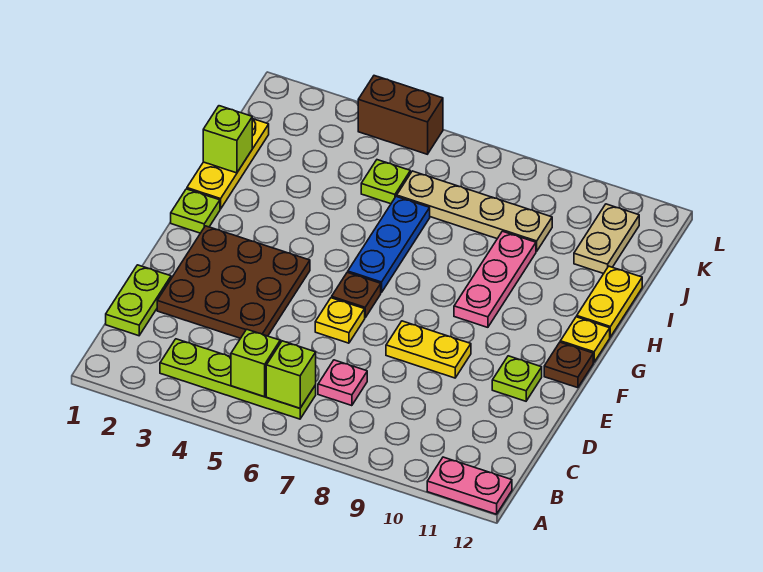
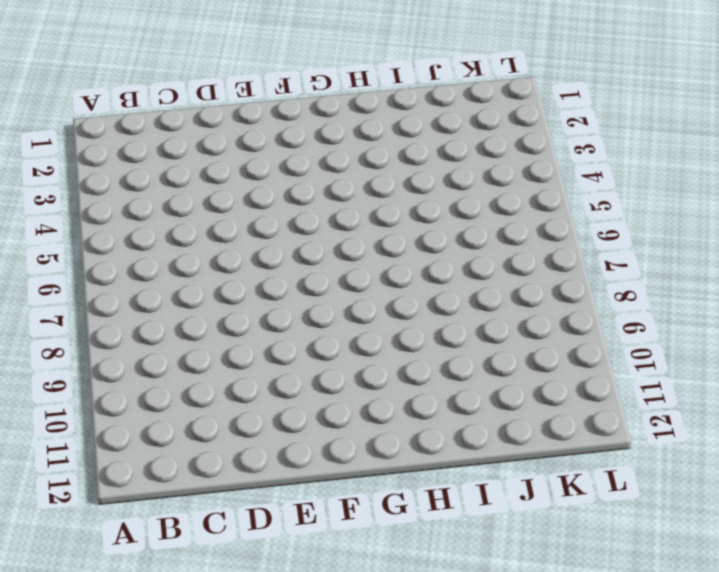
none -> pink 1x2 plate [427,457,512,514]
none -> lime 1x4 plate [160,339,316,419]
none -> lime 1x2 plate [106,265,171,336]

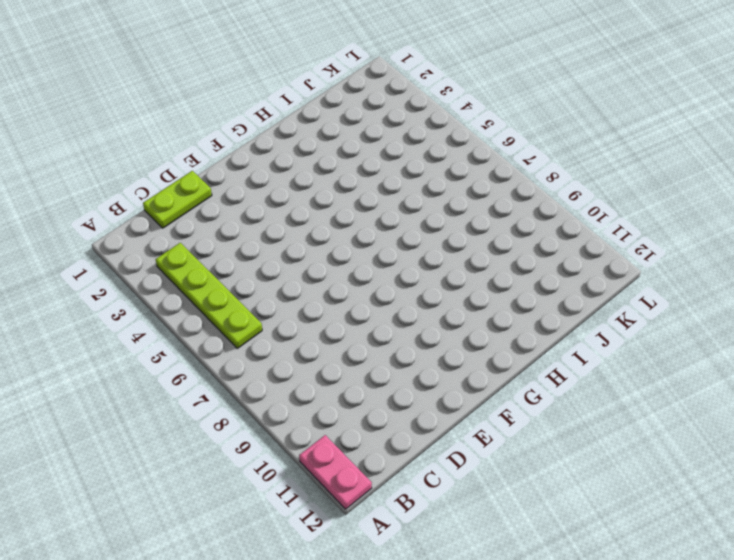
none -> pink 1x1 plate [318,360,367,406]
none -> brown 3x3 plate [157,226,310,338]
none -> yellow 1x1 plate [315,298,365,343]

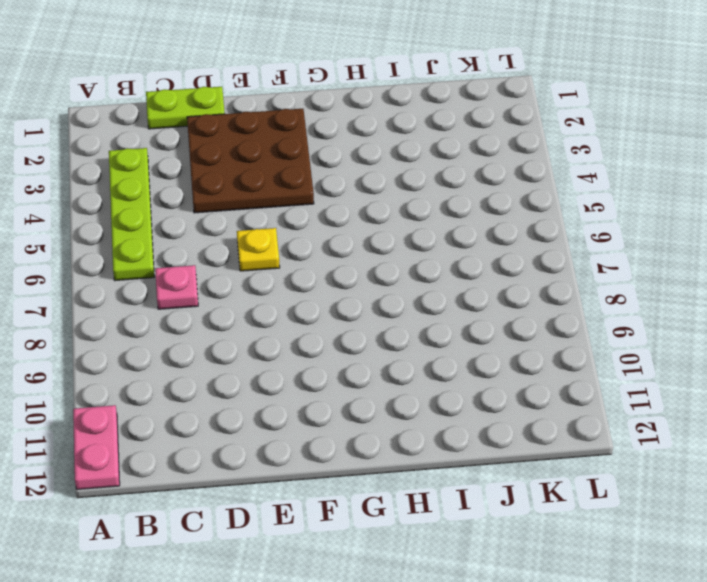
none -> yellow 1x2 plate [386,321,471,378]
none -> lime 1x1 plate [492,356,542,401]
none -> brown 1x1 plate [332,272,381,318]

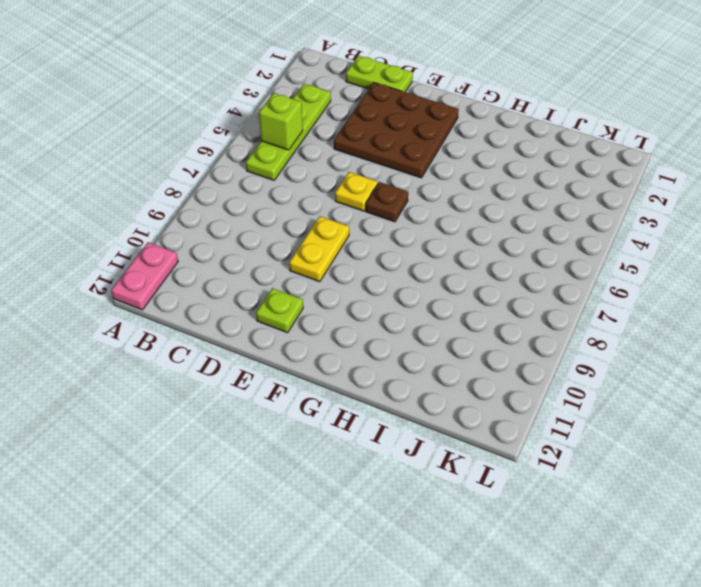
none -> pink 1x1 plate [318,360,367,406]
none -> brown 1x1 plate [544,342,593,388]
none -> lime 1x1 plate [171,189,220,233]

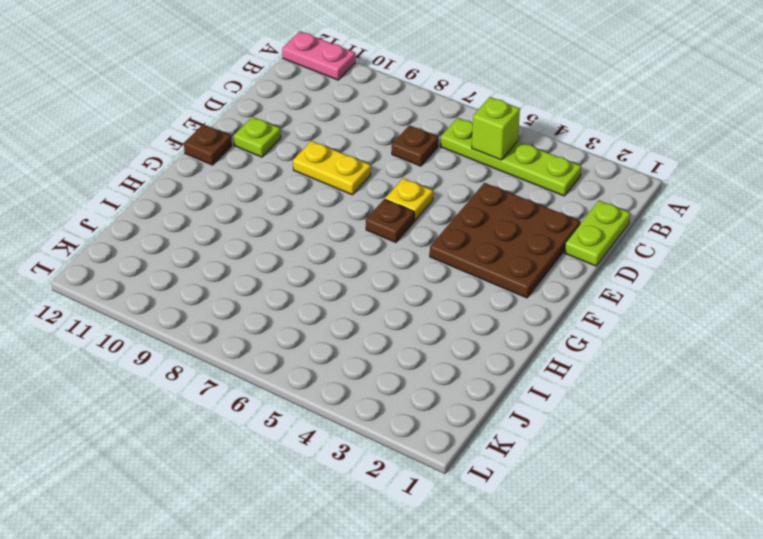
brown 1x1 plate [392,125,438,166] -> pink 1x1 plate [318,360,367,406]
none -> lime 1x1 plate [171,189,220,233]
none -> blue 1x3 plate [348,196,430,293]
none -> pink 1x3 plate [454,231,536,327]

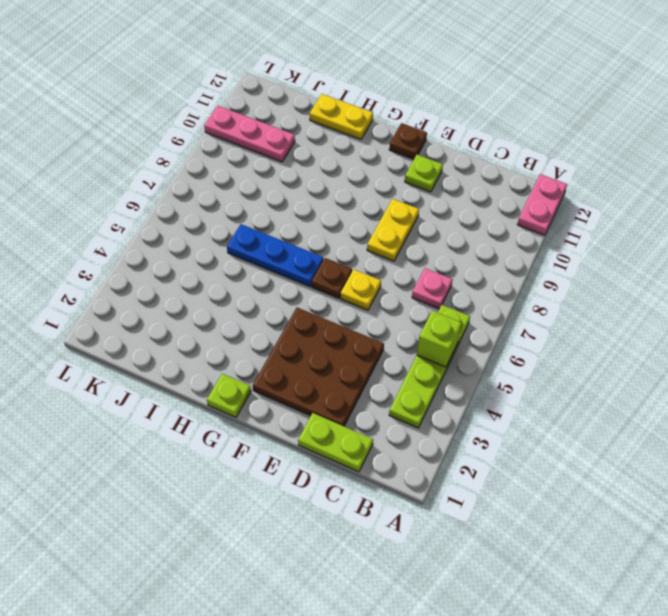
pink 1x3 plate [204,106,295,162] -> pink 1x3 plate moved to [454,231,536,327]
none -> yellow 1x1 plate [560,317,610,362]
none -> yellow 1x3 plate [187,119,269,209]
none -> lime 1x1 plate [361,160,410,204]

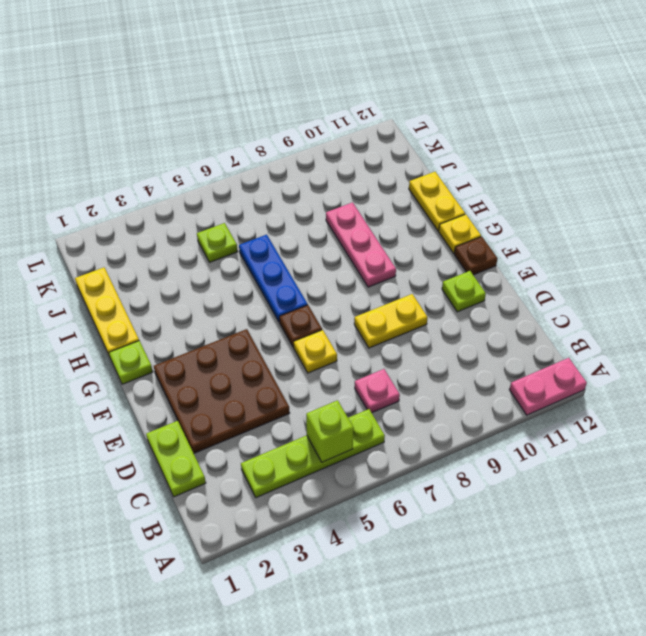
none -> tan 1x4 plate [397,171,552,251]
none -> tan 1x2 plate [574,204,639,274]
none -> brown 1x2 brick [358,76,443,154]

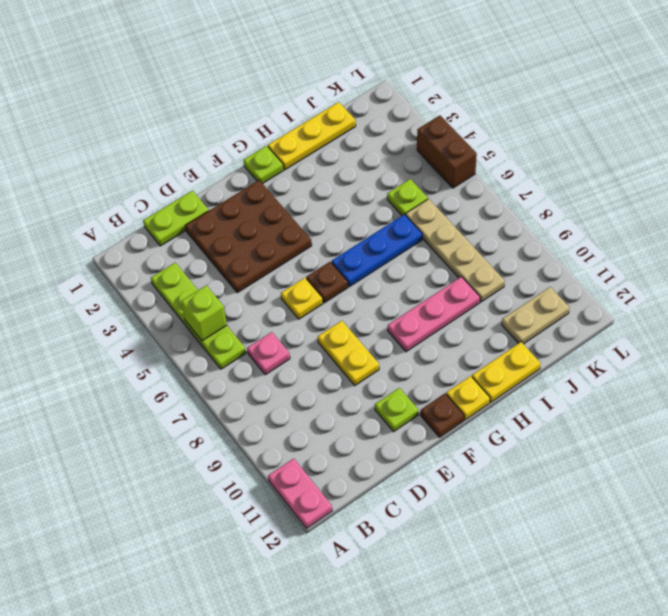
none -> lime 1x1 brick [266,341,316,408]
none -> lime 1x1 brick [203,106,252,173]

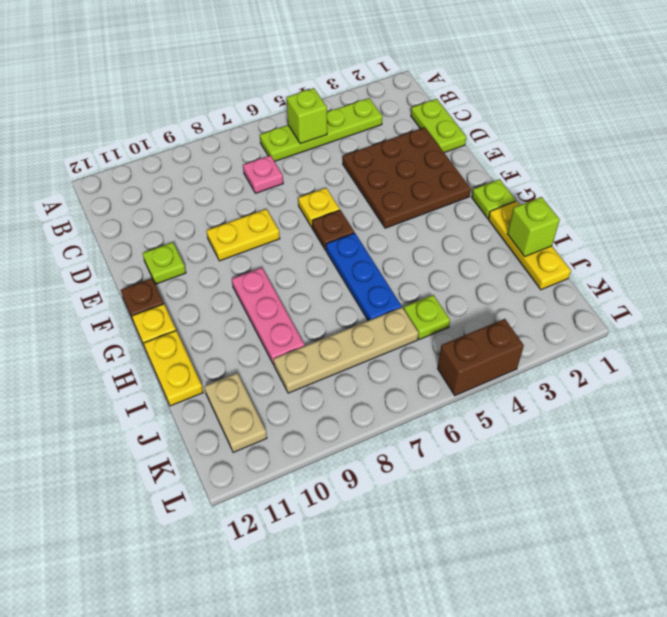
none -> pink 1x2 plate [427,457,512,514]
none -> lime 1x1 brick [266,341,316,408]

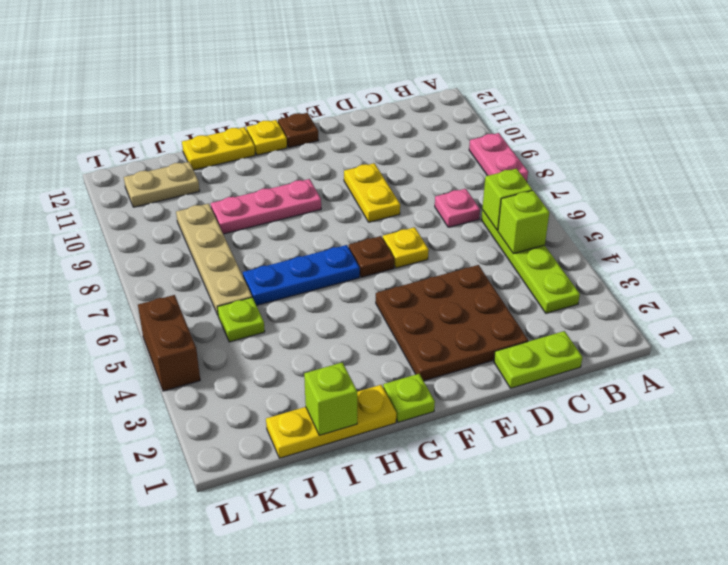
pink 1x2 plate [469,133,528,181] -> pink 1x2 plate moved to [427,457,512,514]
none -> lime 1x1 plate [492,356,542,401]

